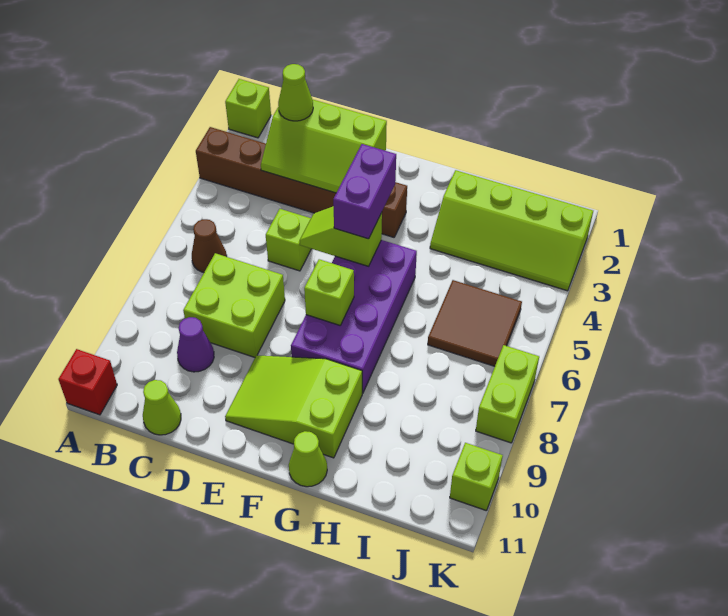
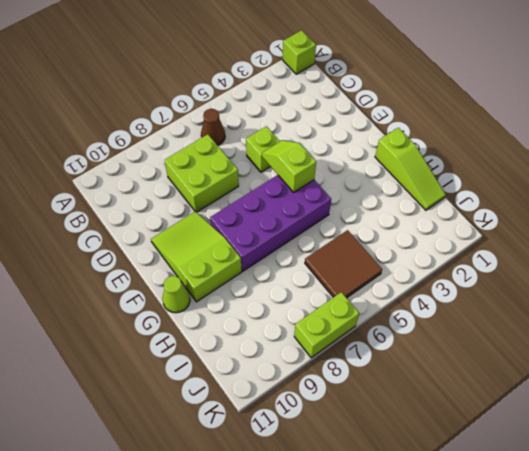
lime 1x3 slope [375,128,446,210] -> none
none -> brown 1x6 brick [196,127,407,237]
none -> red 1x1 brick [59,349,117,415]
none -> purple 1x1 cone [177,317,214,372]

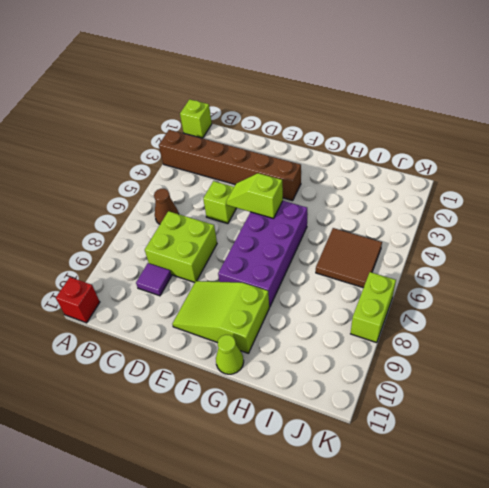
purple 1x1 tile [136,263,171,296] -> purple 1x1 cone [177,317,214,372]
none -> lime 1x1 cone [143,380,181,435]
none -> lime 2x4 slope [430,170,593,291]
none -> lime 1x1 brick [450,443,503,511]

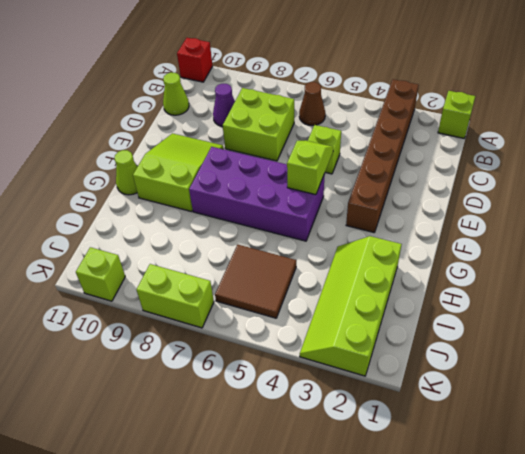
none -> lime 2x3 slope [261,100,387,193]
none -> lime 1x1 brick [304,259,354,325]
none -> lime 1x1 cone [278,64,313,121]

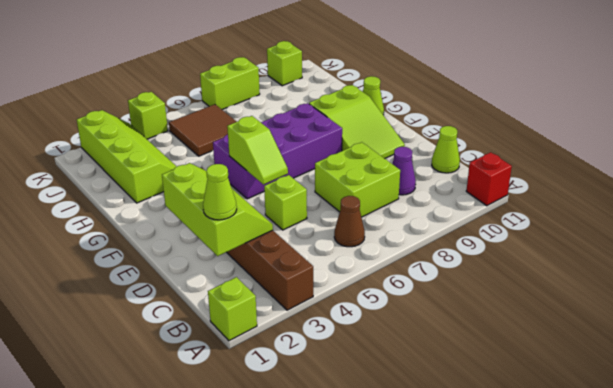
lime 1x1 brick [128,92,168,139] -> lime 1x1 brick moved to [304,259,354,325]
none -> purple 1x2 brick [333,144,396,239]

